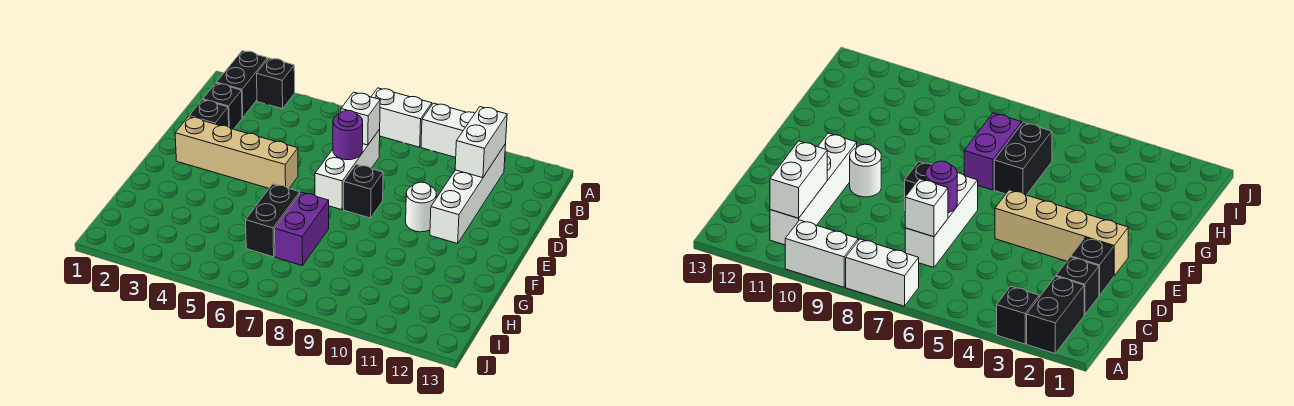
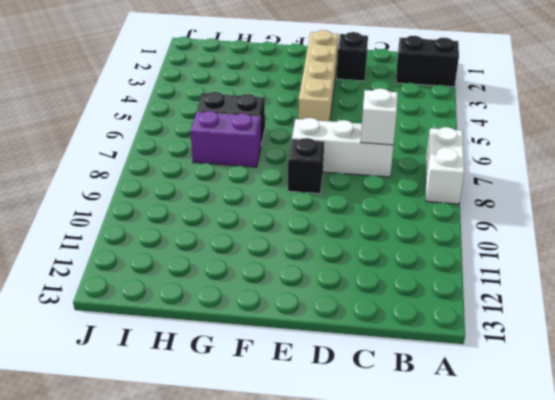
none -> black 1x1 brick [257,58,295,109]
none -> white 1x2 brick [421,103,475,157]
none -> white 1x4 brick [430,144,506,243]

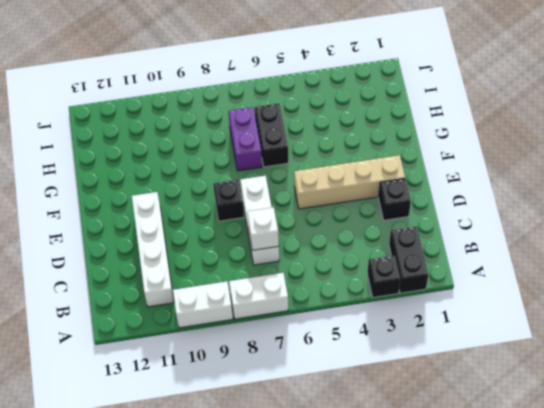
none -> black 1x1 brick [203,83,242,129]
none -> white 1x1 round brick [406,182,436,232]
none -> white 1x2 brick [455,107,507,178]

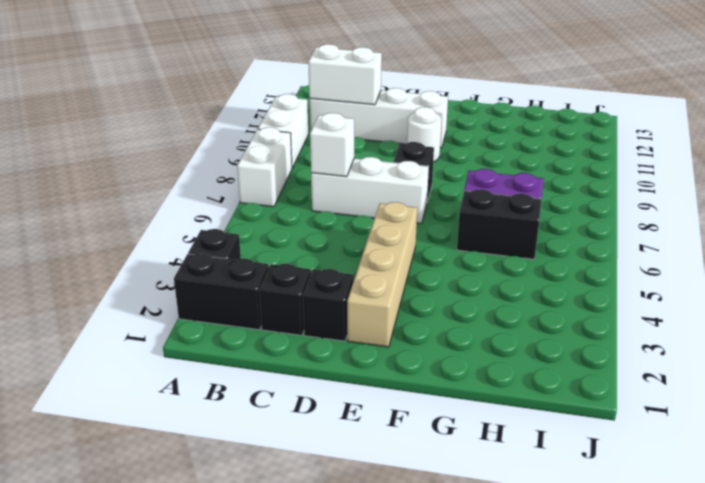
none -> purple 1x1 round brick [333,110,363,160]

